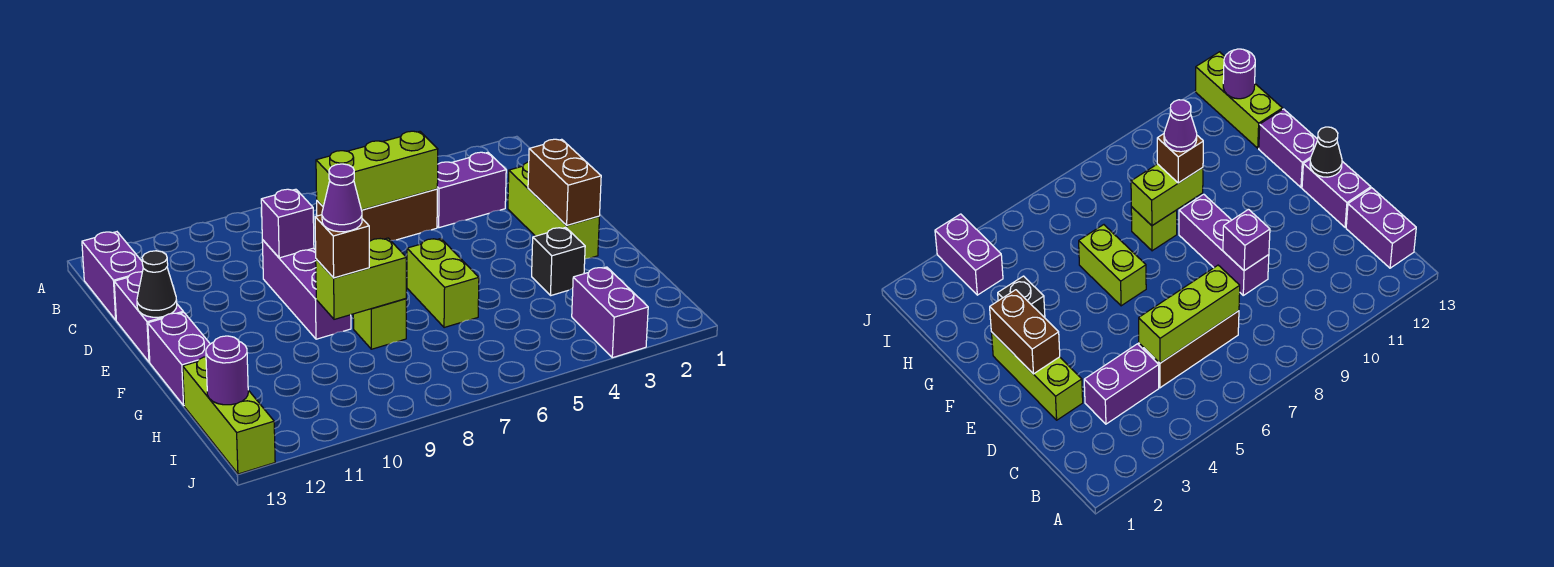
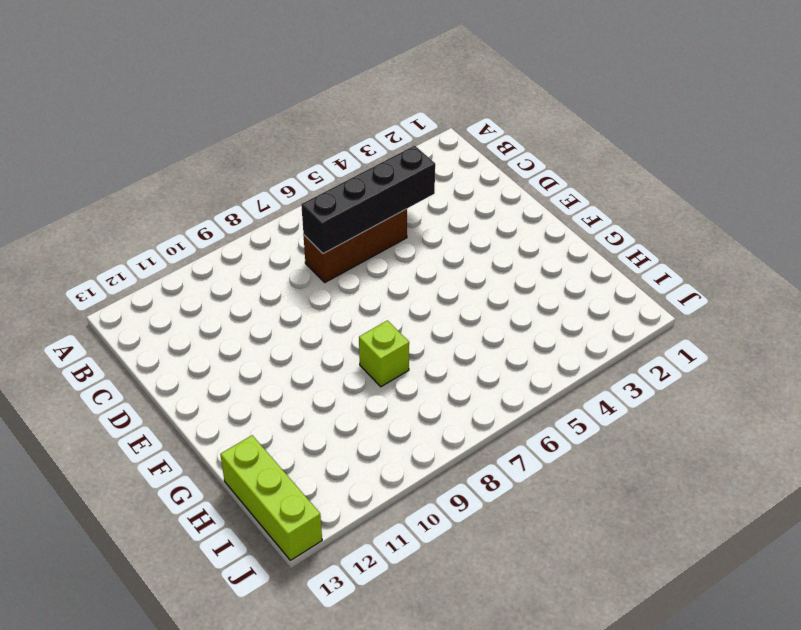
black 1x4 brick [301,145,435,254] -> lime 1x3 brick [316,131,438,210]
none -> purple 1x2 brick [82,232,143,320]
none -> purple 1x2 brick [437,152,506,228]
none -> lime 1x3 brick [508,162,599,259]

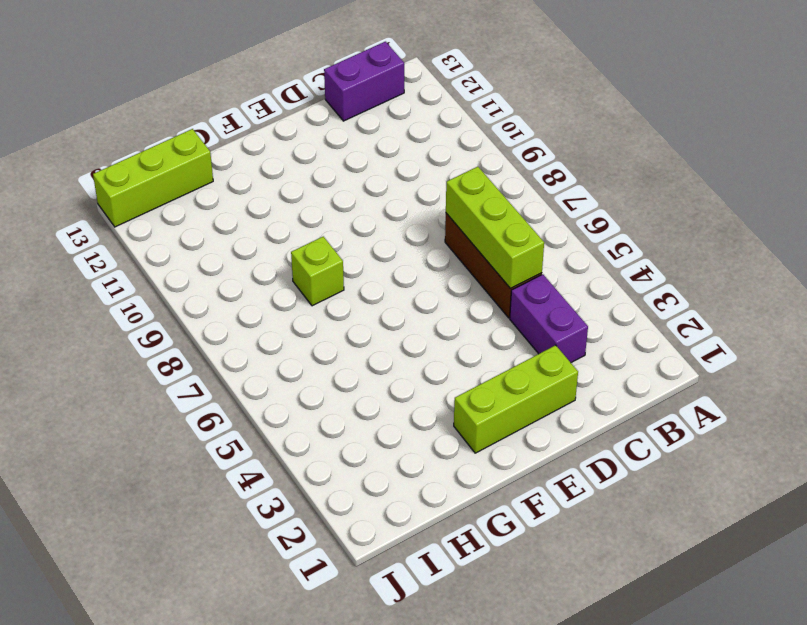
none -> purple 1x3 brick [262,240,351,339]
none -> purple 1x2 brick [114,272,183,362]
none -> lime 1x2 brick [407,239,479,328]

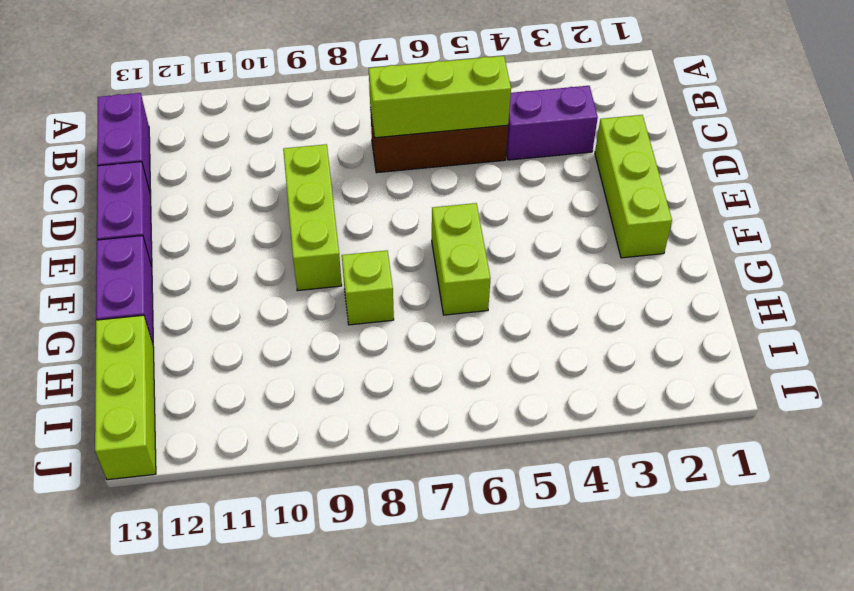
lime 1x3 brick [283,144,342,291] -> purple 1x3 brick [262,240,351,339]
none -> black 1x1 brick [532,227,585,295]
none -> purple 1x2 brick [572,267,648,358]
none -> purple 1x1 brick [261,189,314,258]

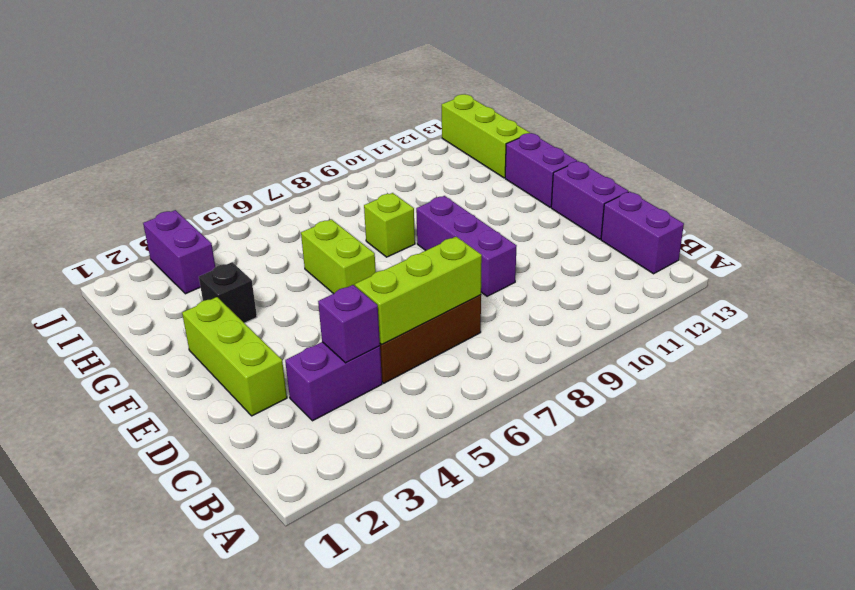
purple 1x1 brick [318,285,380,363] -> purple 1x1 brick moved to [261,189,314,258]
none -> brown 1x2 brick [528,139,601,225]
none -> black 1x1 cone [137,251,177,317]
none -> lime 1x2 brick [316,238,406,319]

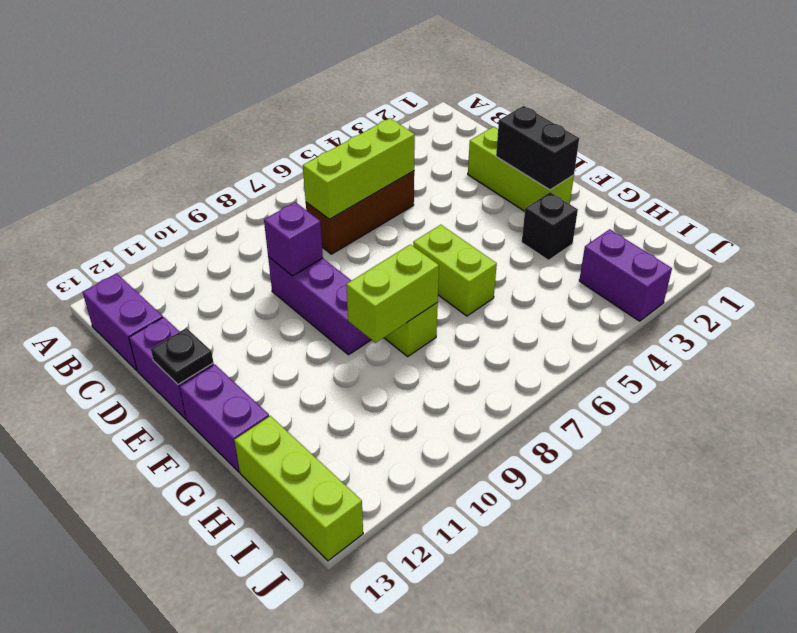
black 1x2 brick [496,106,579,190] -> brown 1x2 brick [528,139,601,225]
black 1x1 plate [151,328,213,384] -> black 1x1 cone [137,251,177,317]
none -> purple 1x2 brick [437,152,506,228]
none -> purple 1x1 round brick [206,336,248,405]
none -> brown 1x1 brick [315,215,369,278]

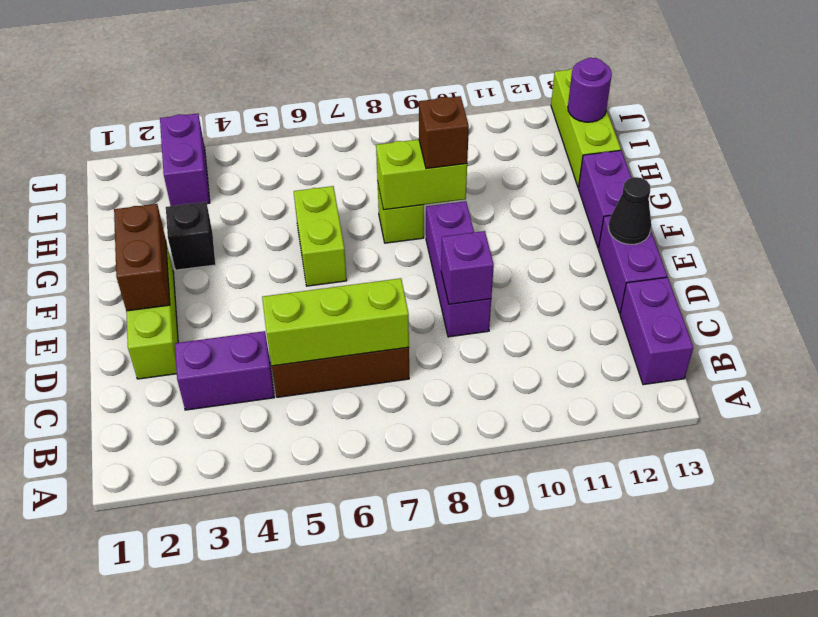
none -> purple 1x1 cone [322,164,362,232]

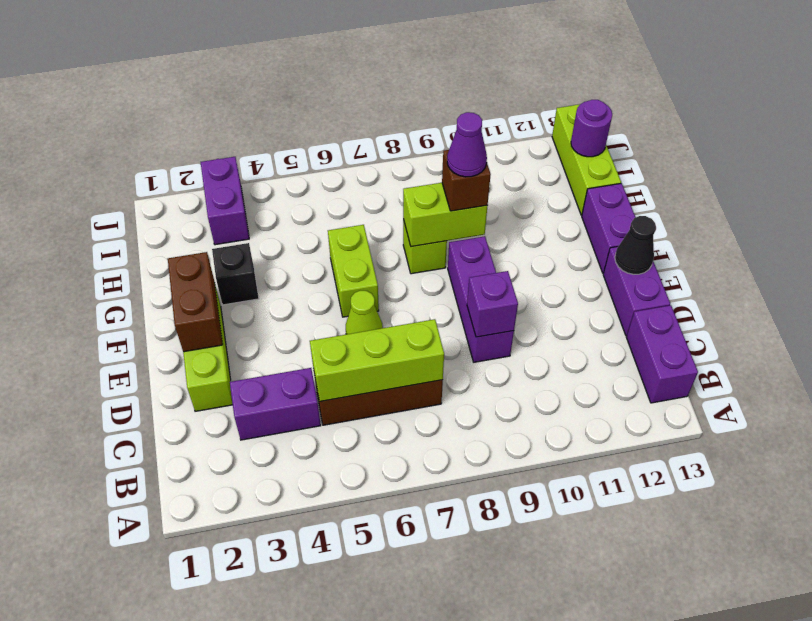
lime 1x1 cone [346,291,383,334] -> none

